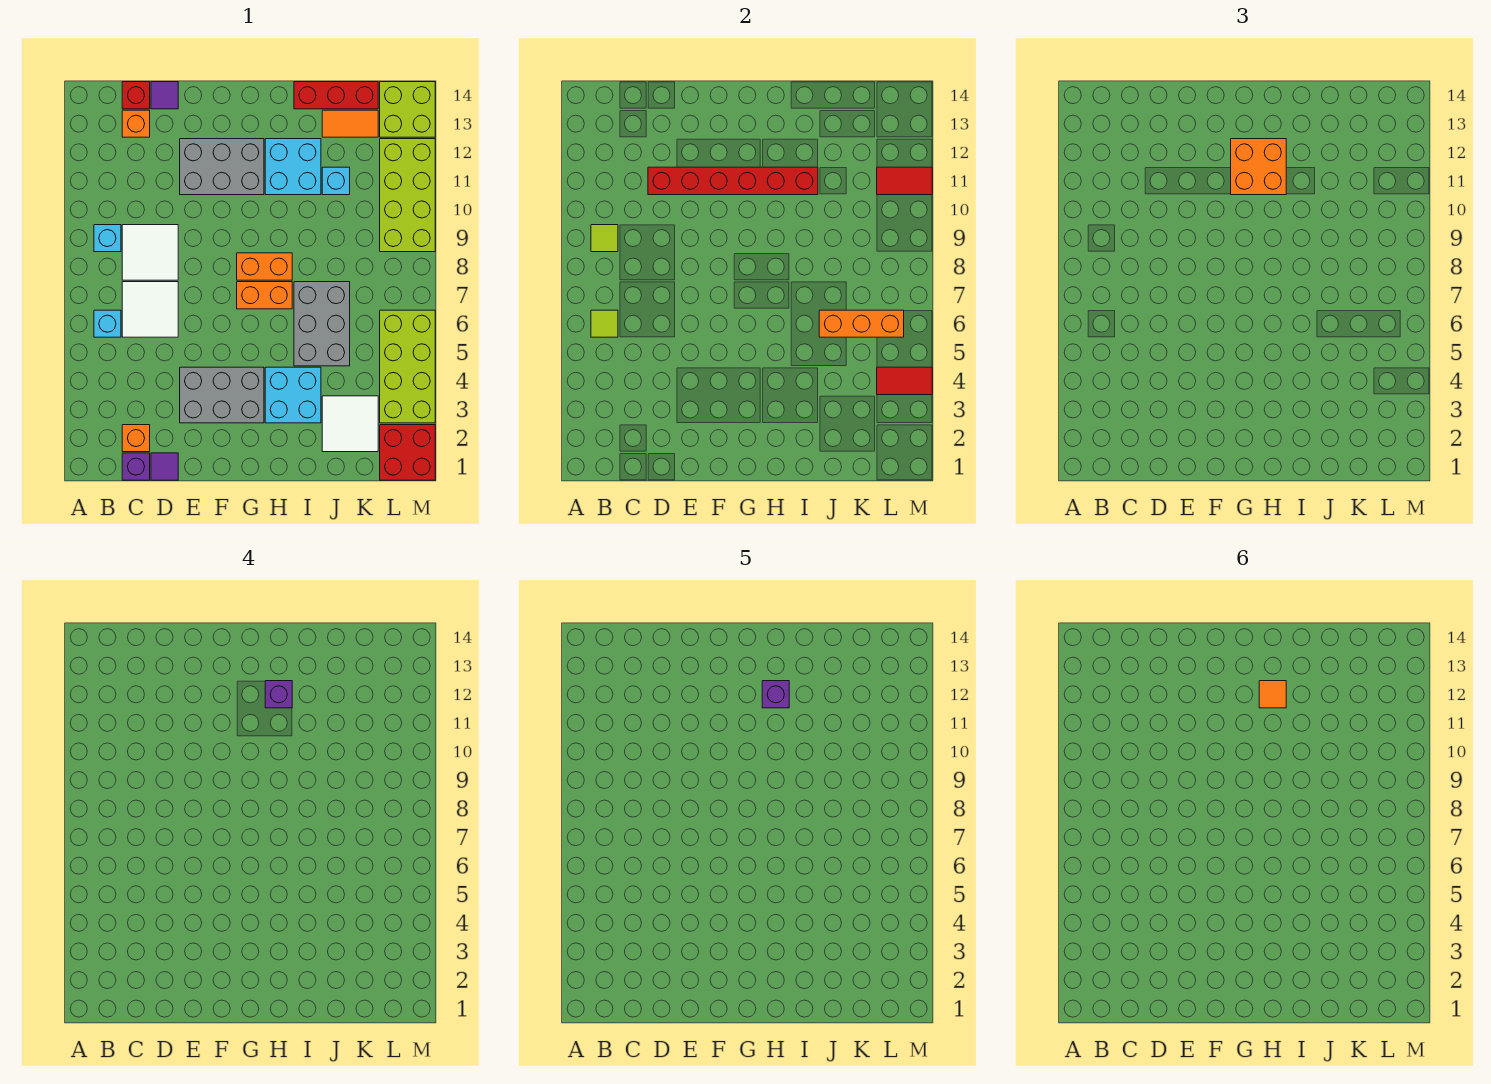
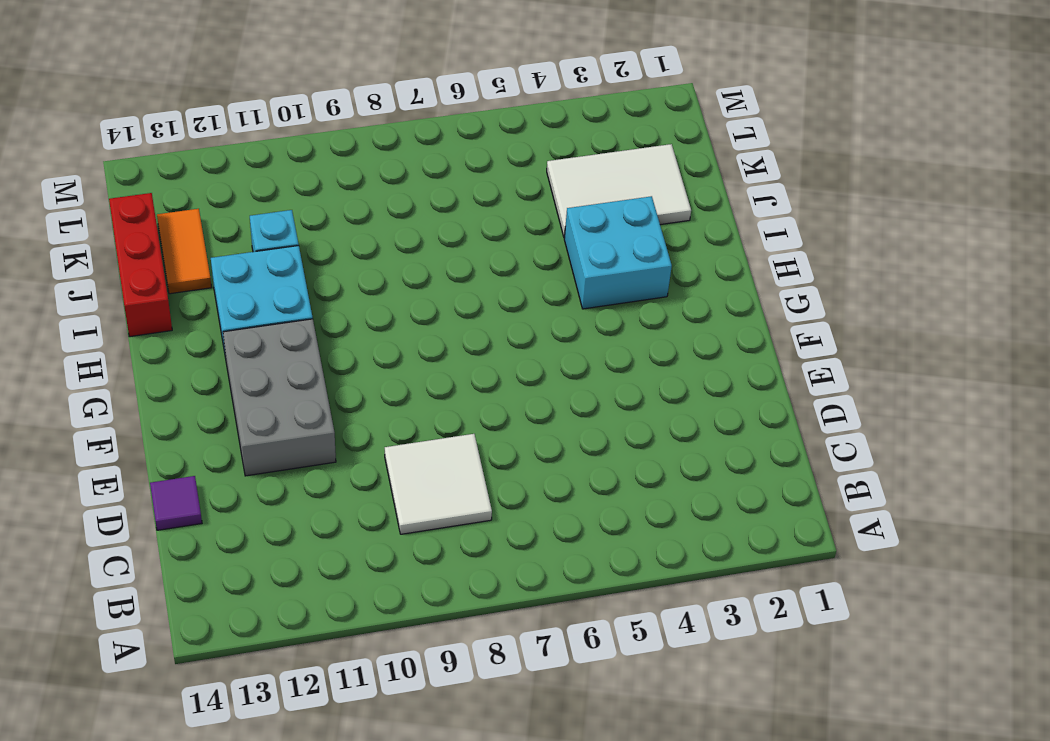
white 2x3 tile [547,144,691,238] -> white 2x2 tile [322,396,378,452]
none -> cyan 1x1 brick [94,310,121,337]
none -> cyan 1x1 brick [94,225,121,252]
none -> purple 1x1 brick [122,453,150,480]
none -> orange 1x1 brick [122,425,150,452]

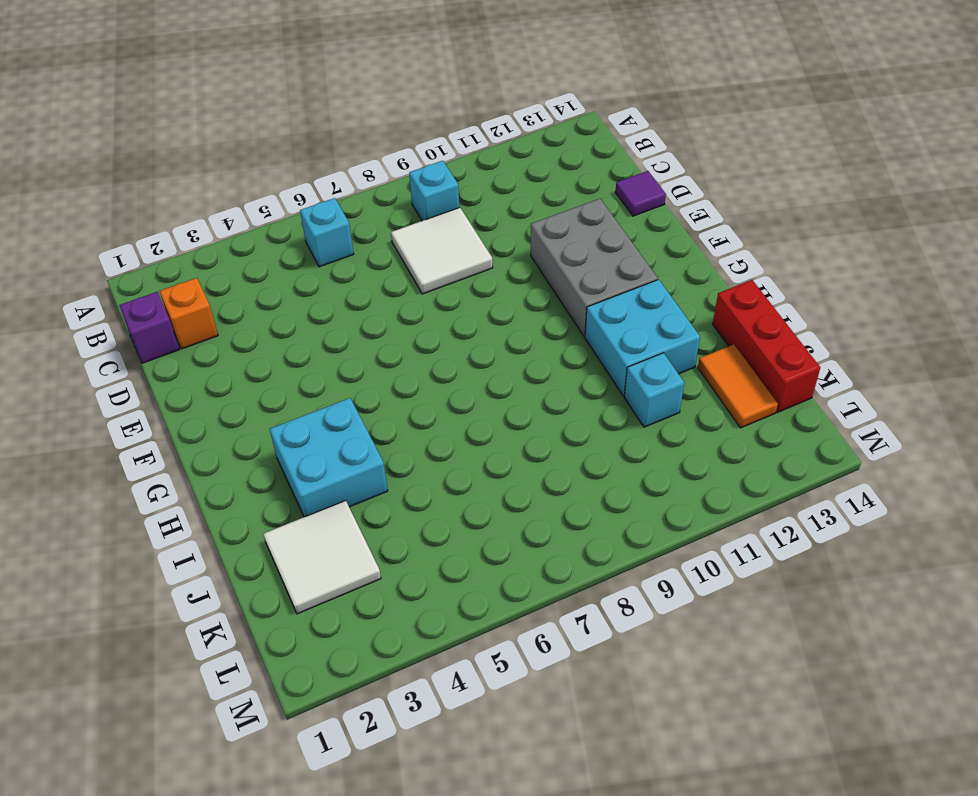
none -> white 2x2 tile [122,282,178,337]
none -> orange 1x1 brick [122,110,150,137]
none -> red 1x1 brick [122,82,150,109]
none -> purple 1x1 tile [151,453,178,480]

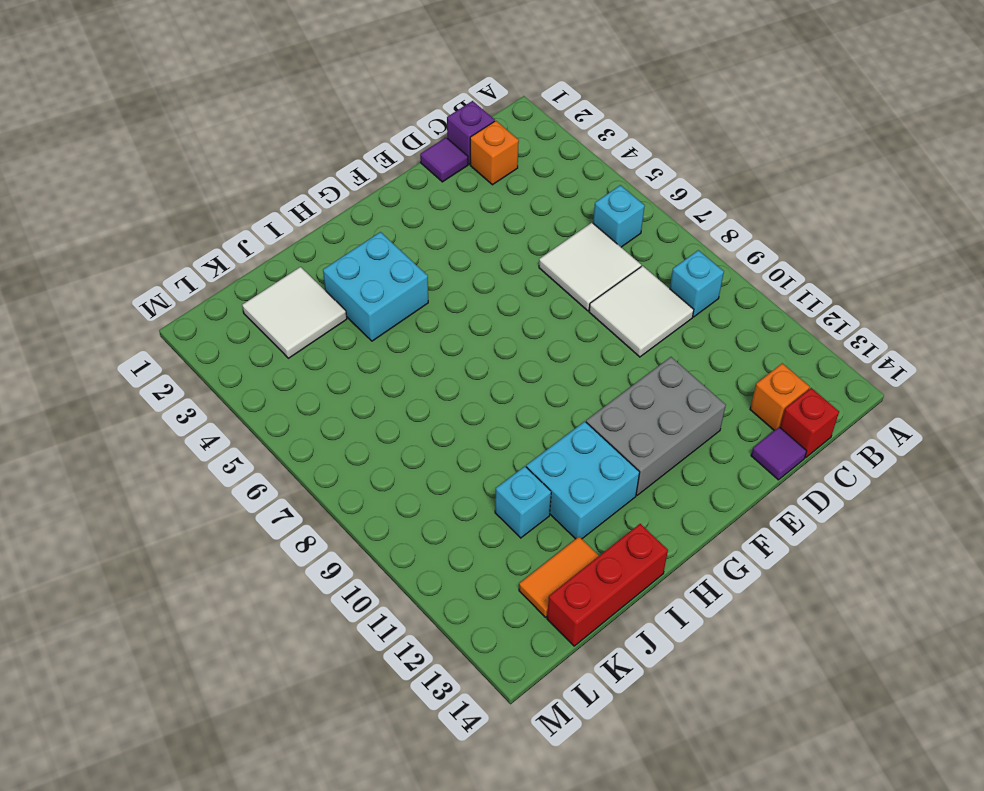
none -> grey 2x3 brick [180,367,264,423]
none -> orange 1x2 brick [237,282,292,309]
none -> orange 1x2 brick [237,253,292,280]
none -> grey 2x3 brick [294,282,350,366]

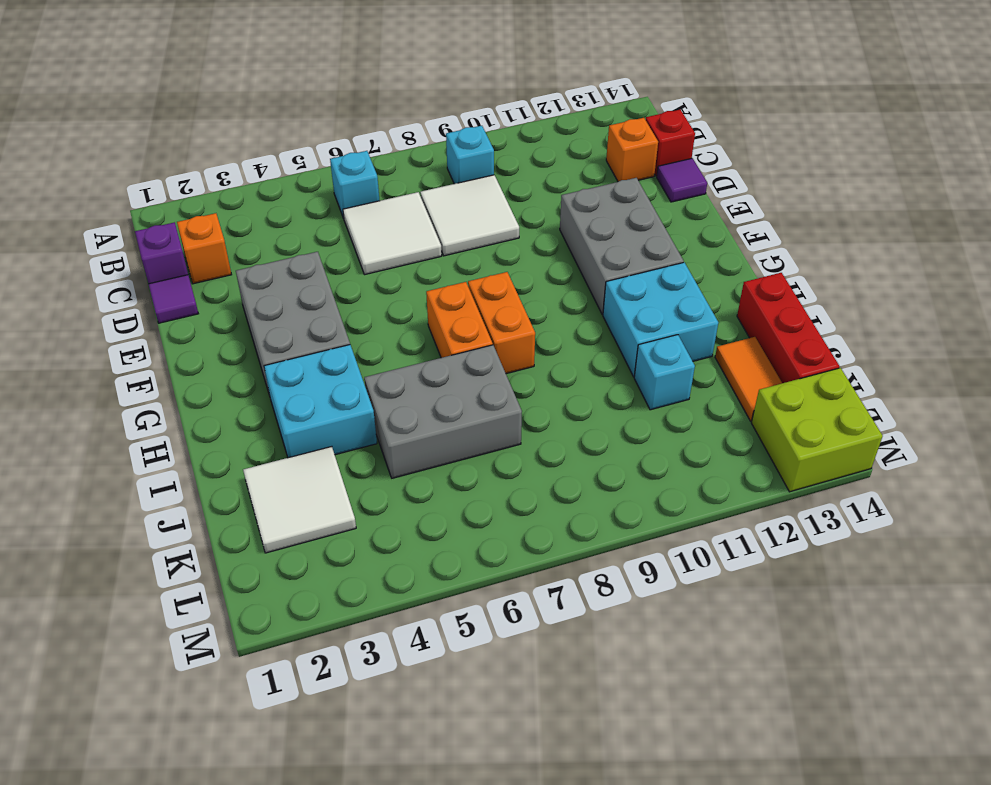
none -> red 2x2 brick [380,425,435,480]
none -> lime 2x4 brick [380,310,435,423]
none -> lime 2x4 brick [380,139,435,252]
none -> lime 1x1 tile [591,310,618,337]

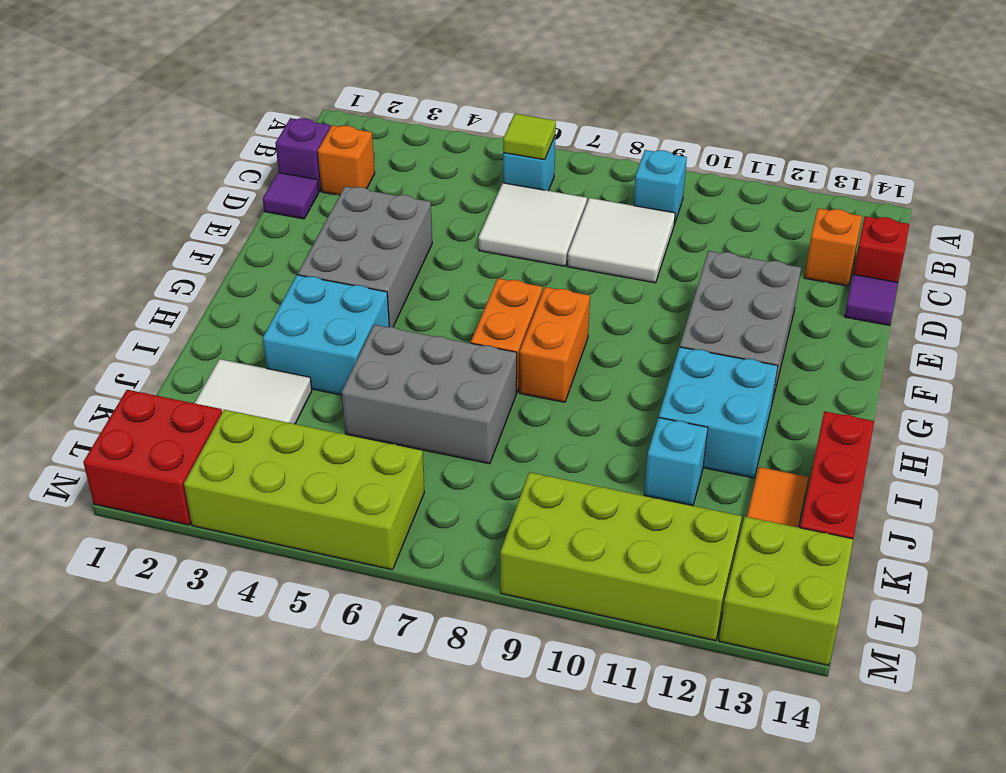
none -> lime 1x1 tile [591,225,618,252]
none -> red 1x6 brick [648,167,818,195]
none -> orange 1x3 brick [819,310,904,337]
none -> red 1x2 tile [877,367,932,395]

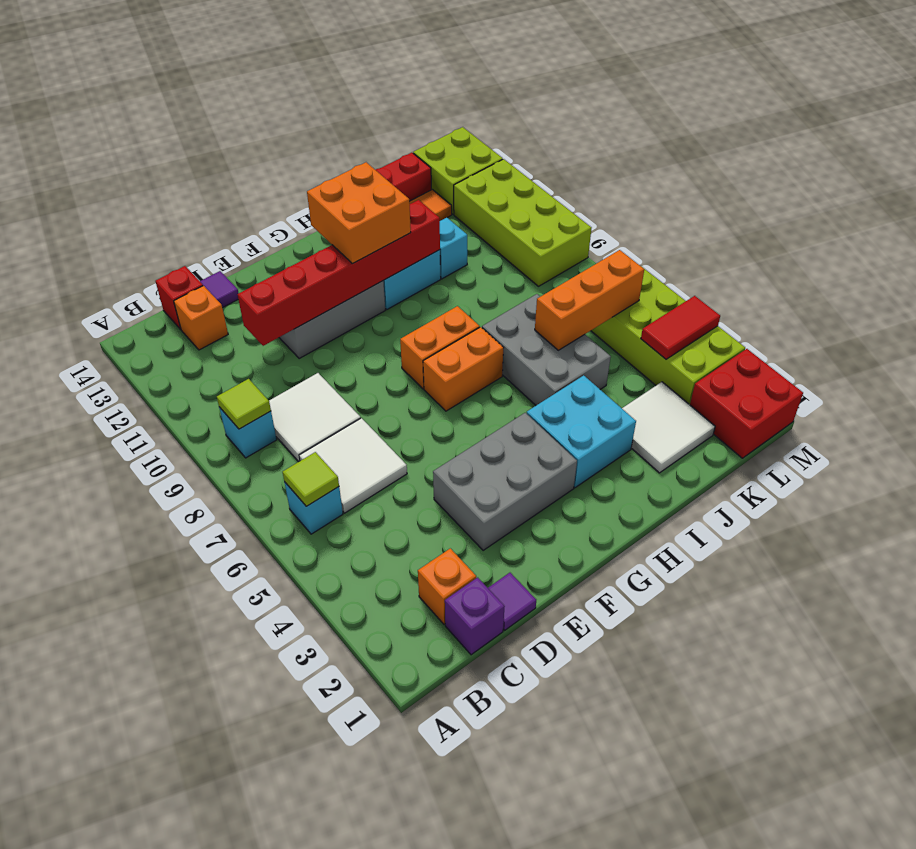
none -> red 1x2 tile [877,167,932,195]
none -> purple 1x1 brick [265,681,292,708]
none -> purple 1x1 brick [762,681,789,708]
none -> orange 1x1 tile [1259,681,1286,708]

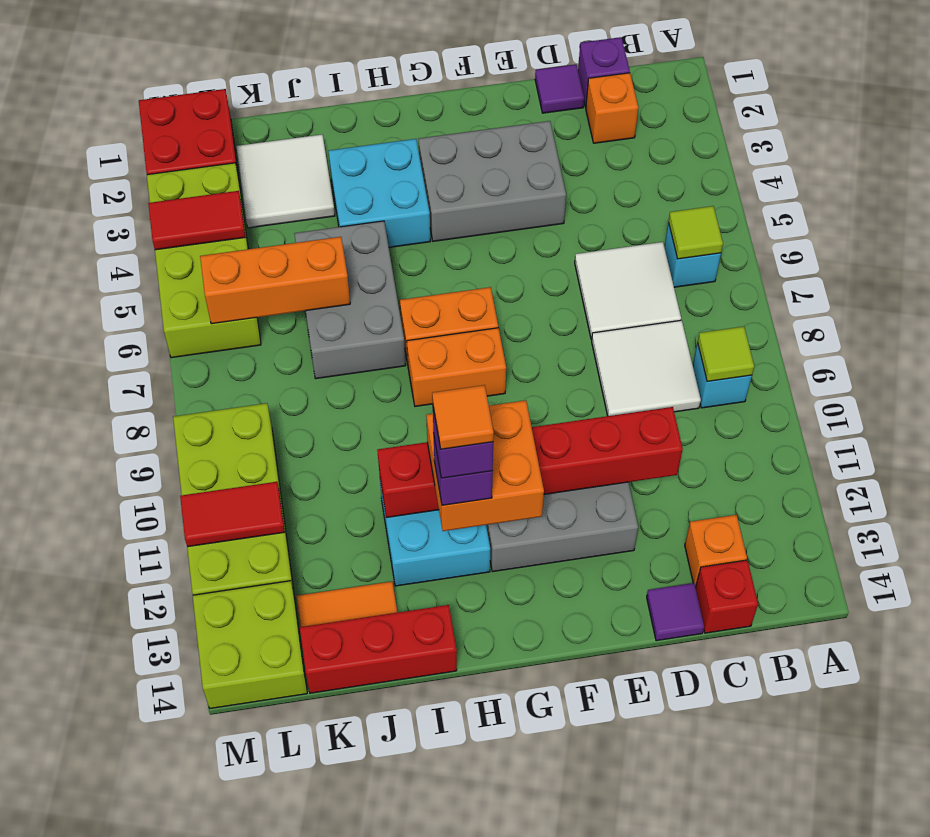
none -> cyan 1x1 brick [322,167,350,195]

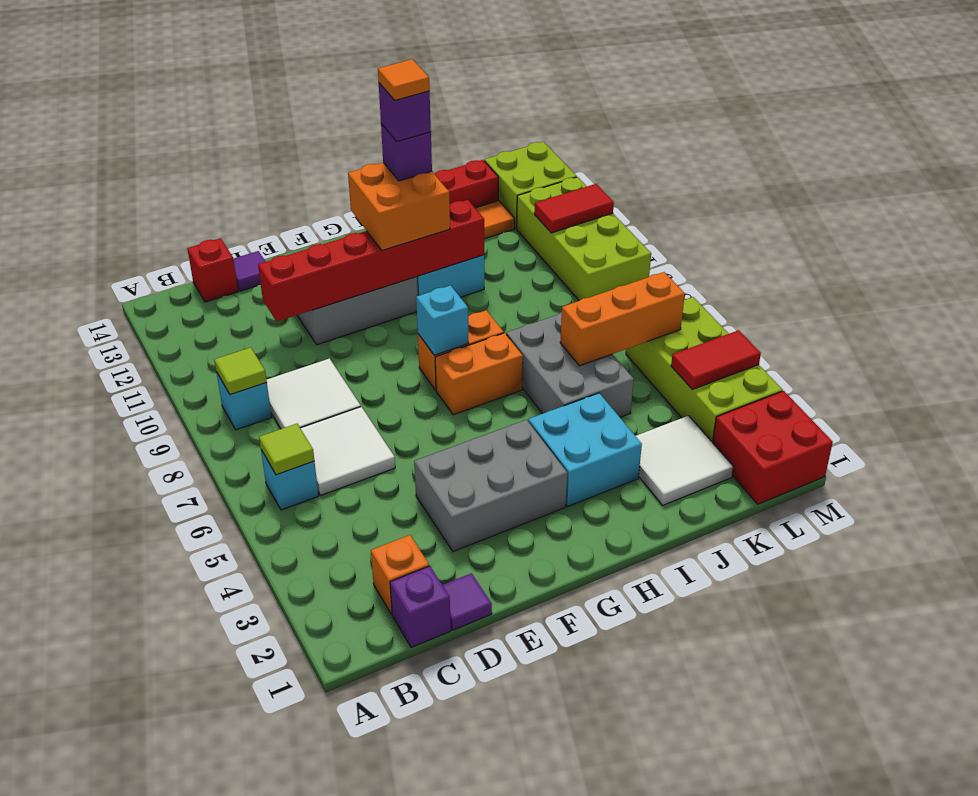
cyan 1x1 brick [416,285,468,355] -> cyan 1x1 brick moved to [322,167,350,195]
none -> orange 1x1 brick [122,110,150,137]

